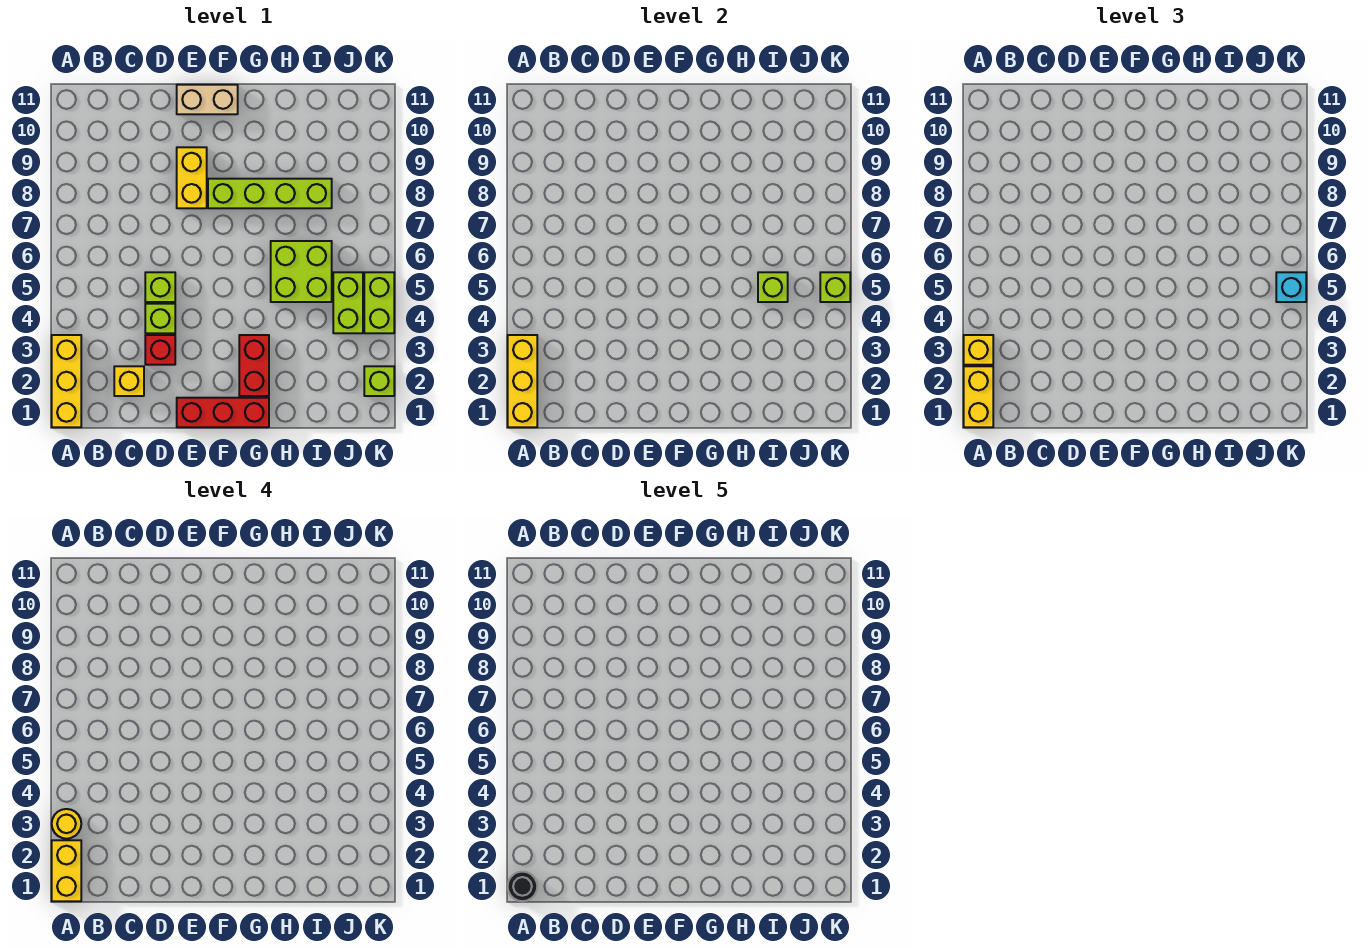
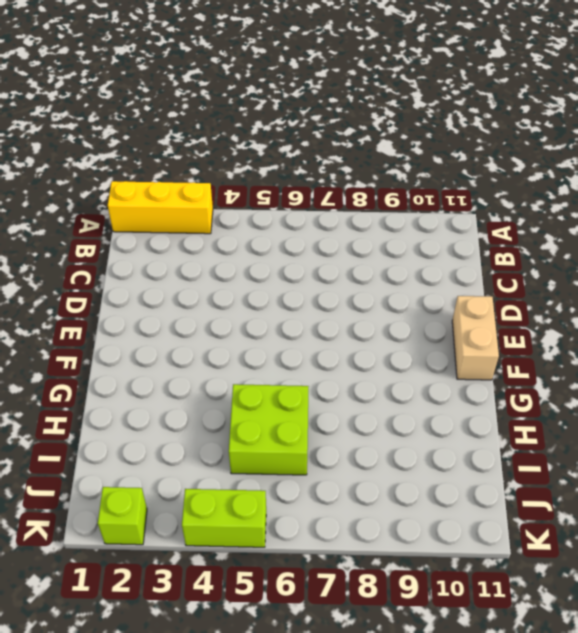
none -> yellow 1x1 brick [114,366,144,396]
none -> red 1x1 brick [145,335,175,365]
none -> lime 1x1 brick [145,304,175,333]

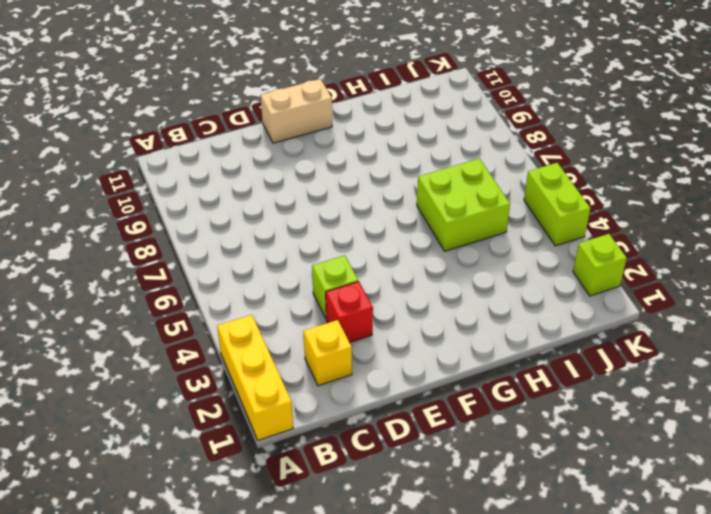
none -> lime 1x1 brick [145,272,175,302]
none -> red 1x3 brick [177,398,269,427]
none -> yellow 1x2 brick [177,147,207,208]

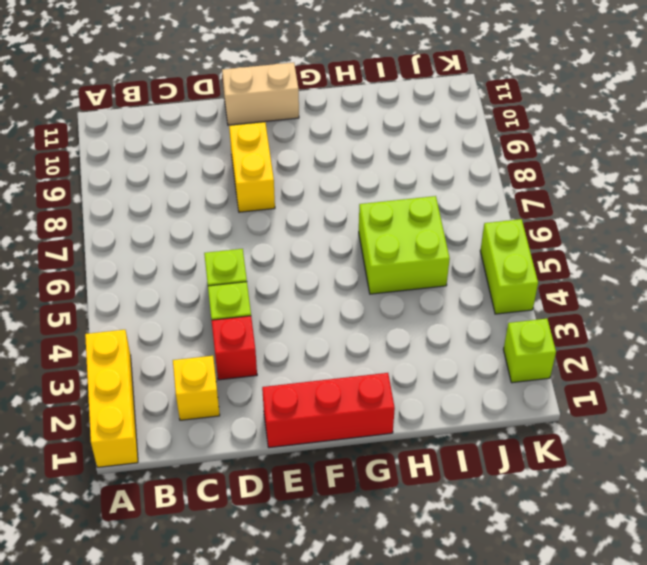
none -> lime 1x4 brick [208,179,332,208]
none -> red 1x2 brick [239,335,269,396]
none -> lime 1x2 brick [333,272,363,333]

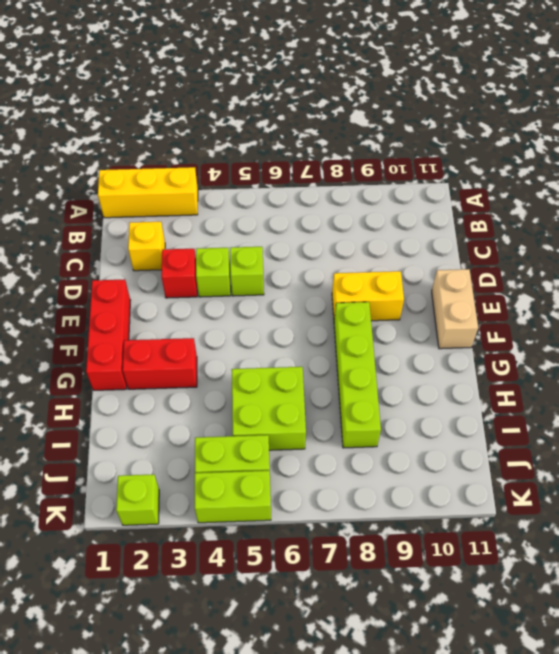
none -> yellow 1x3 brick [508,335,537,427]
none -> lime 1x1 brick [758,272,788,302]
none -> lime 1x1 brick [820,272,850,302]

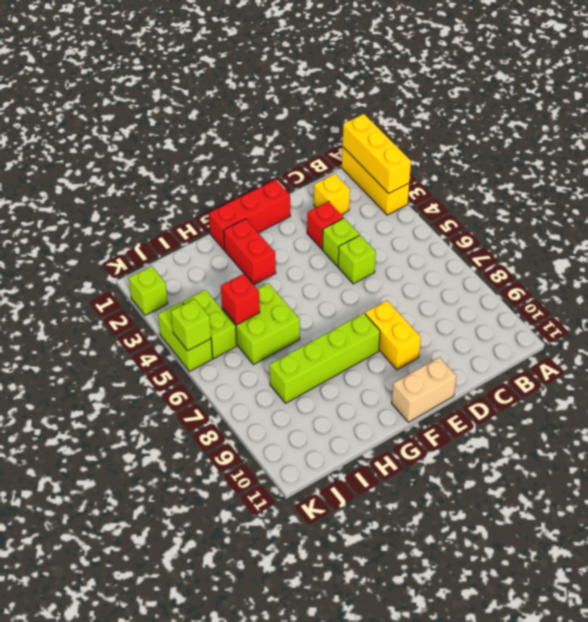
red 1x1 brick [221,274,260,325] -> lime 1x1 brick [758,272,788,302]
none -> yellow 1x2 brick [964,366,993,427]
none -> yellow 1x1 brick [964,335,993,365]
none -> cyan 1x1 brick [1276,272,1306,302]

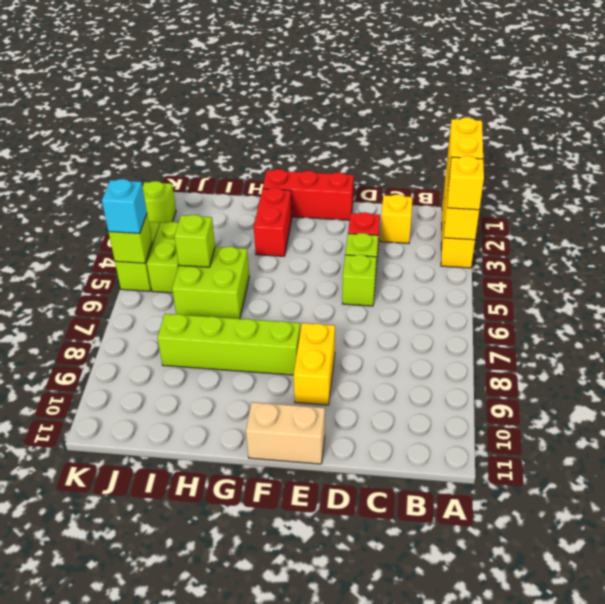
none -> yellow 1x2 brick [52,840,81,901]
none -> yellow 1x1 round brick [52,809,81,839]
none -> black 1x1 round brick [508,872,537,901]

